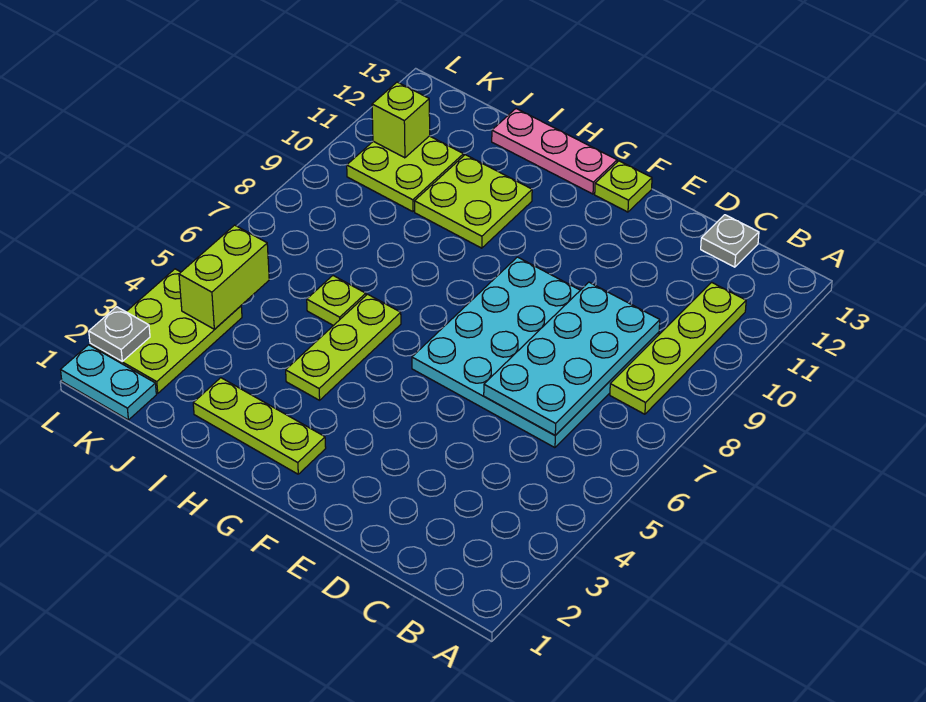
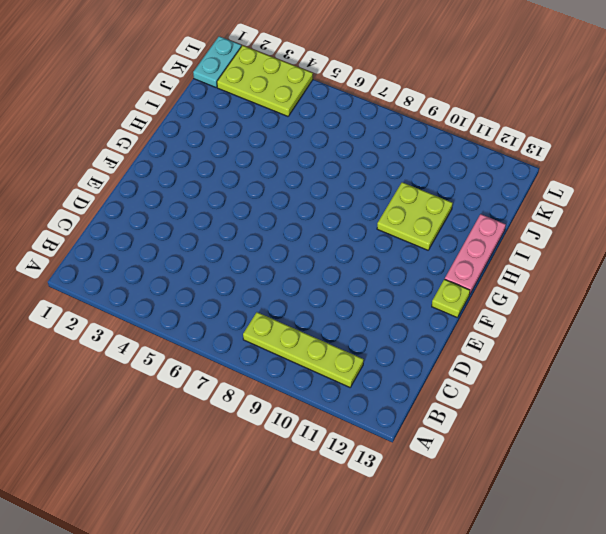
none -> cyan 4x4 plate [412,257,659,448]
none -> grey 1x1 plate [701,215,759,267]
none -> lime 1x3 plate [193,378,326,474]

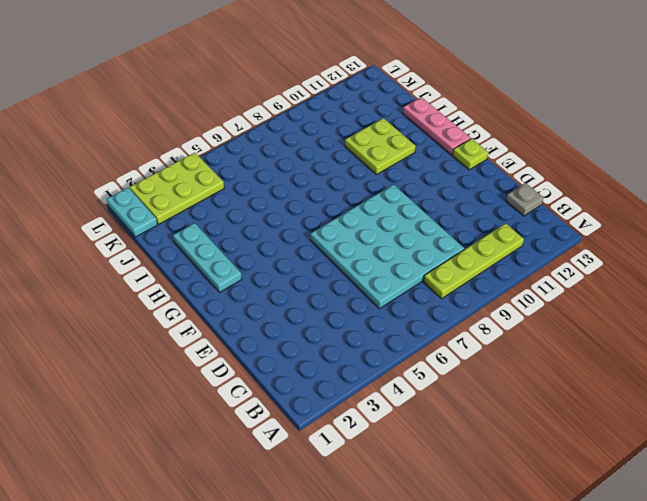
cyan 1x3 plate [173,223,242,292] -> lime 1x3 plate [193,378,326,474]
none -> lime 1x3 plate [286,294,401,400]
none -> lime 1x1 plate [307,276,366,326]
none -> lime 2x2 plate [347,136,464,212]

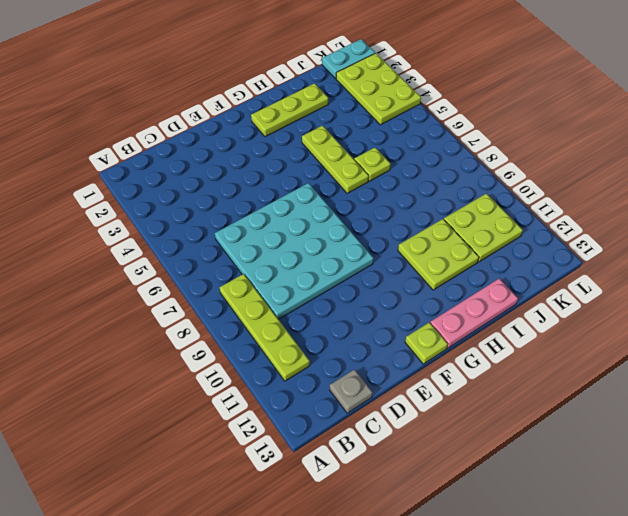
none -> cyan 2x4 plate [484,282,660,435]
none -> lime 1x2 brick [179,225,269,329]
none -> lime 1x1 brick [372,82,430,158]

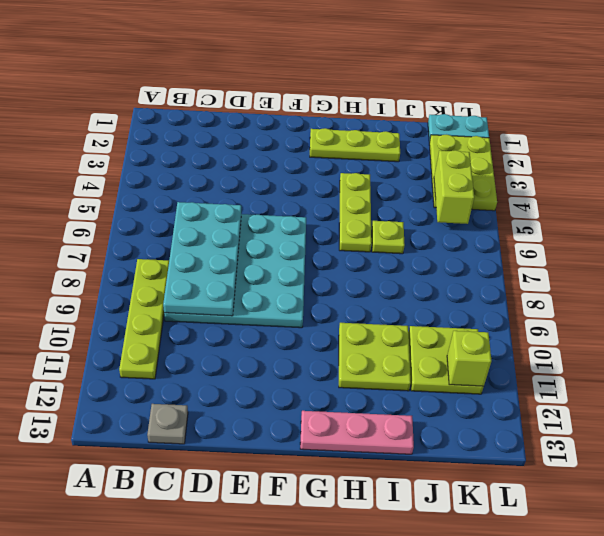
none -> lime 1x1 plate [595,161,652,212]
none -> grey 1x1 plate [89,307,150,361]

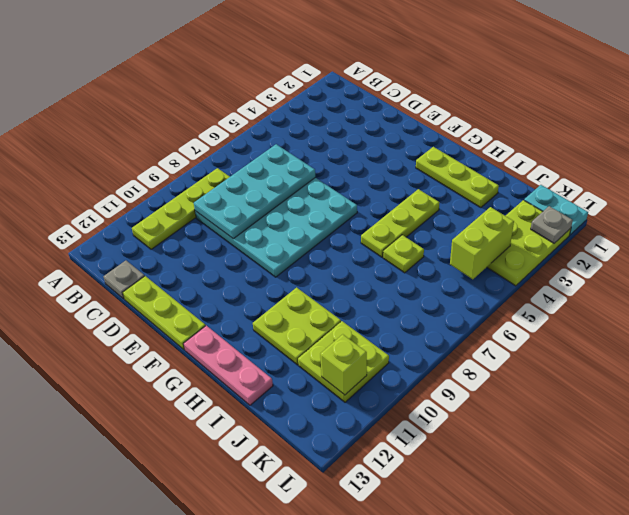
lime 1x3 plate [123,276,205,350] -> lime 1x1 plate [595,161,652,212]

